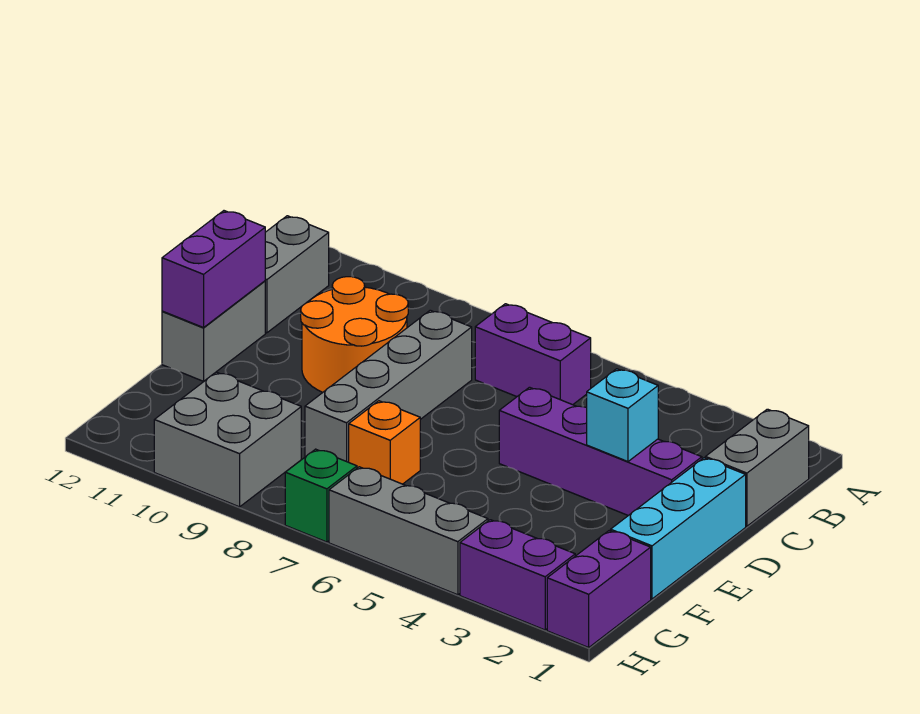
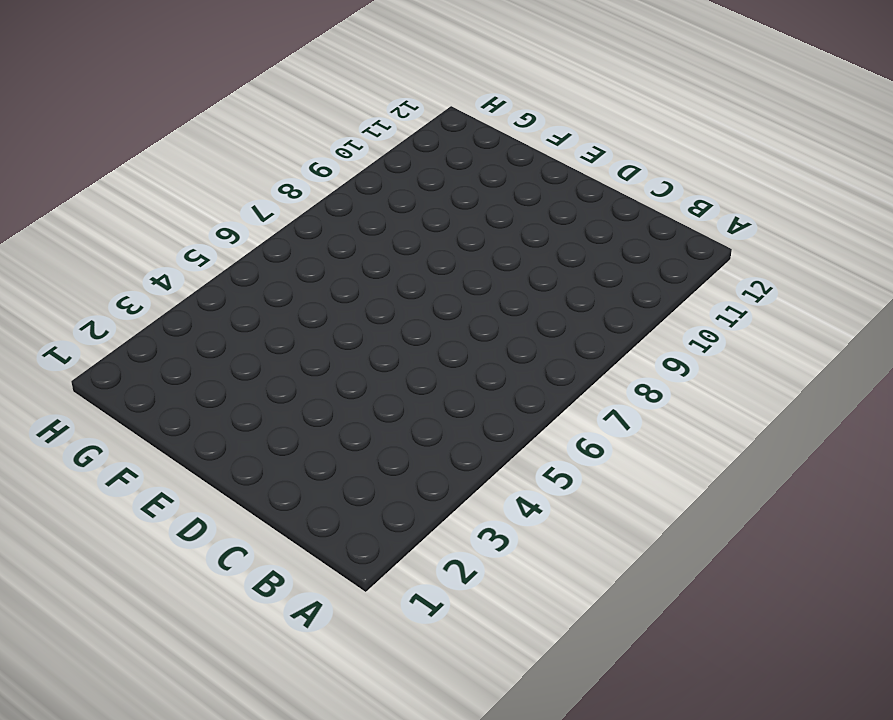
none -> grey 1x2 brick [705,409,809,526]
none -> purple 1x2 brick [475,304,591,405]
none -> grey 1x2 brick [265,216,329,333]

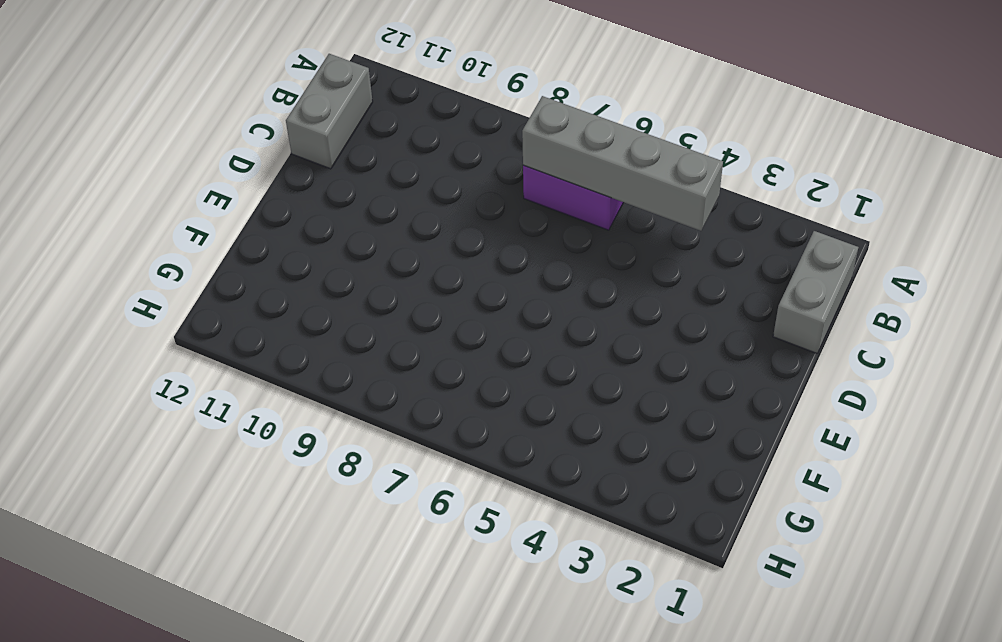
grey 1x4 brick [522,96,723,231] -> grey 1x4 brick turned to [305,310,472,462]
none -> orange 2x2 round brick [301,277,408,392]
none -> cyan 1x3 brick [611,458,746,599]
none -> purple 1x4 brick [499,387,702,515]

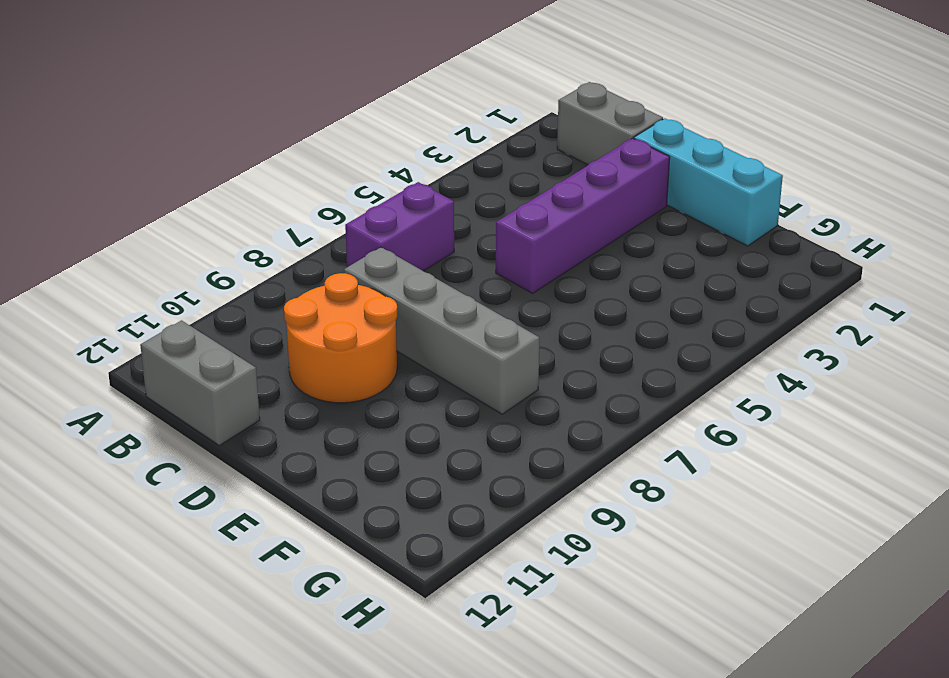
none -> grey 1x2 brick [162,281,265,381]
none -> orange 1x1 brick [349,401,420,484]
none -> purple 1x2 brick [547,531,651,647]

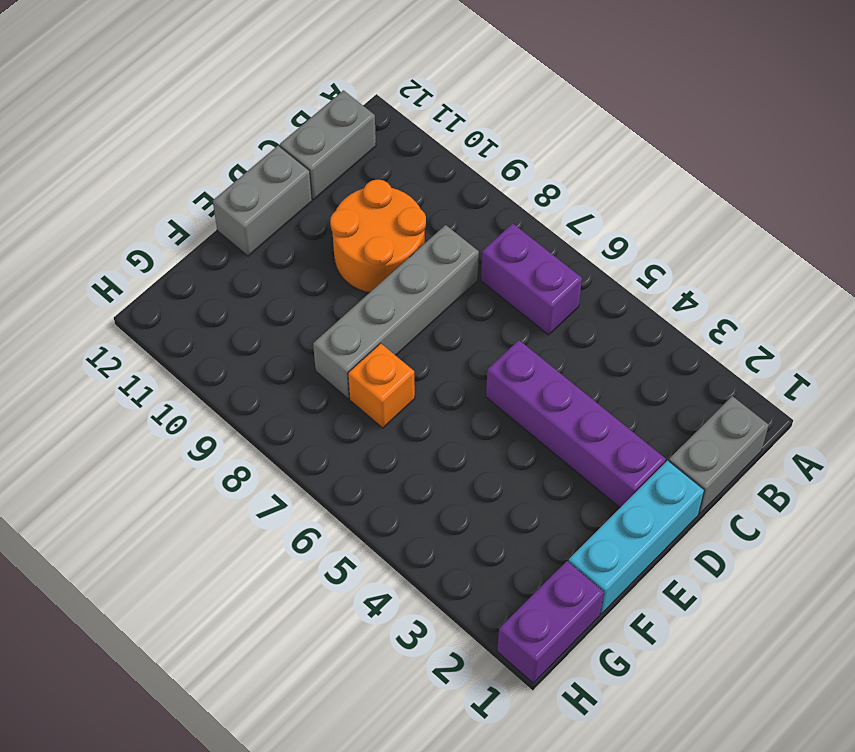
none -> grey 2x2 brick [154,372,301,507]
none -> purple 1x2 brick [460,520,575,630]
none -> grey 1x3 brick [329,467,488,595]

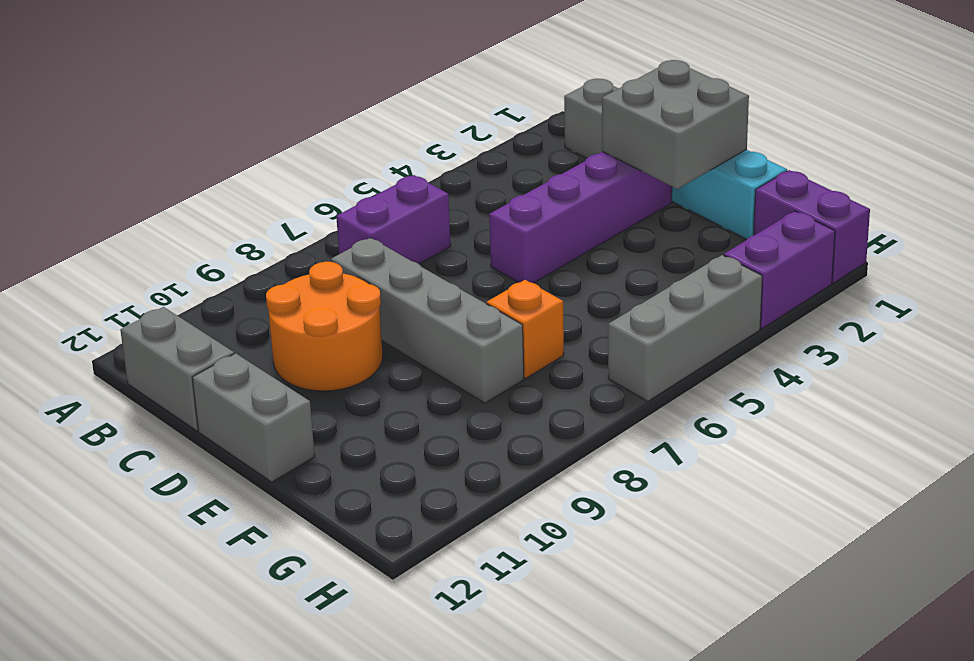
grey 2x2 brick [602,60,749,189] -> grey 2x2 brick moved to [154,372,301,507]
none -> green 1x1 brick [285,449,357,542]
none -> cyan 1x1 brick [587,369,658,462]
none -> purple 1x2 brick [162,211,265,328]

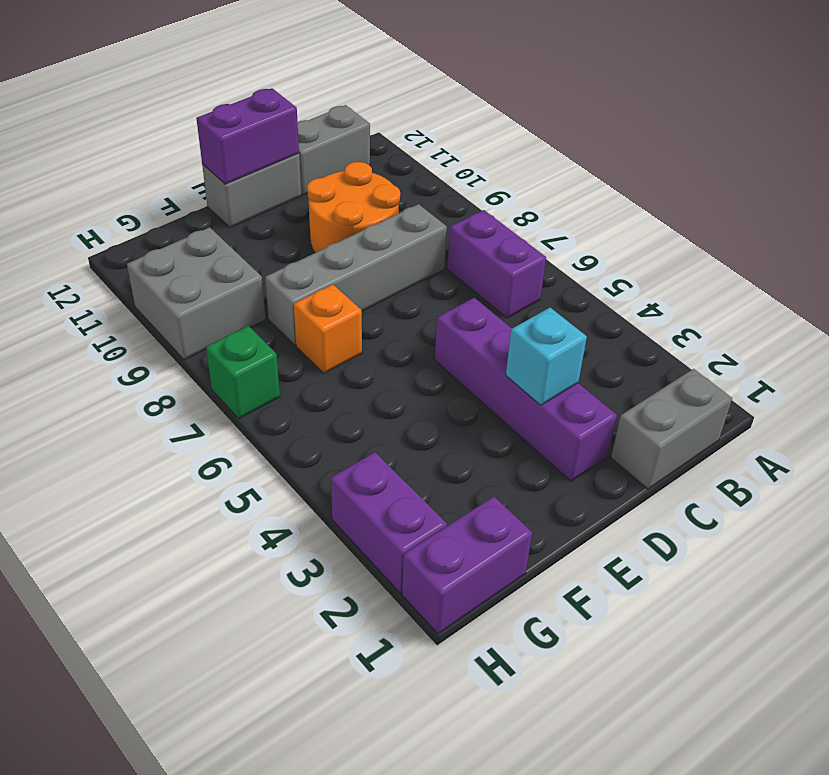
none -> cyan 1x3 brick [611,458,746,599]
none -> grey 1x3 brick [329,467,488,595]

